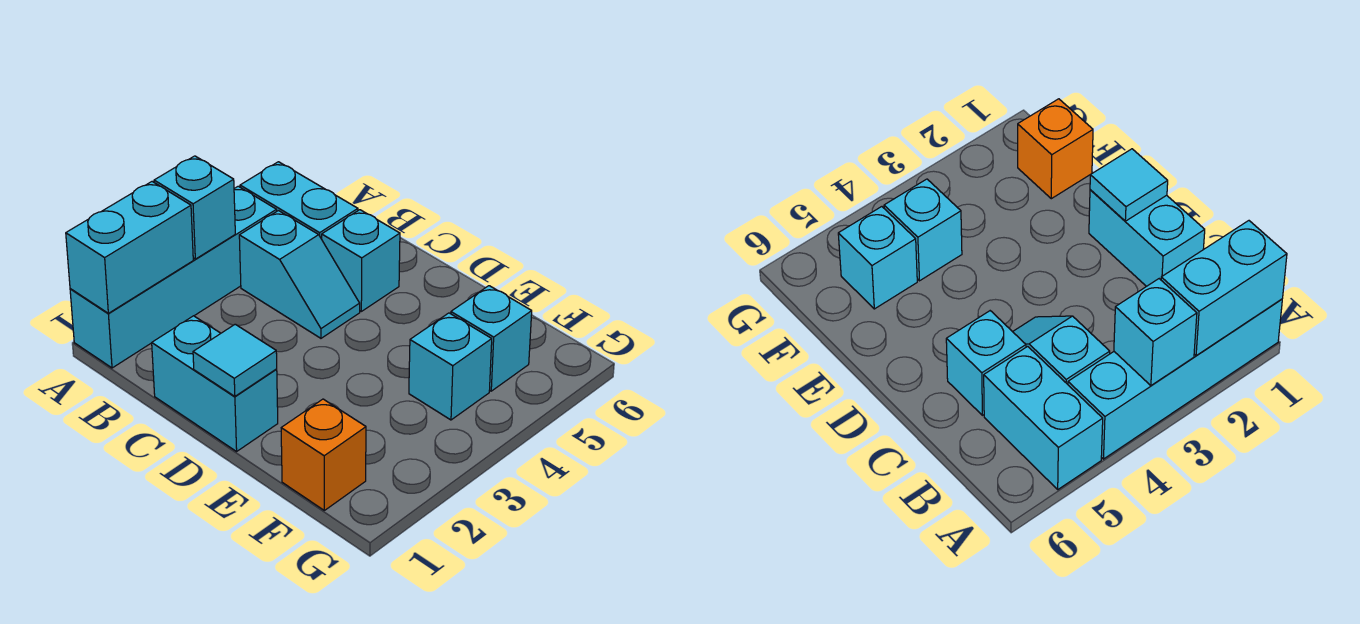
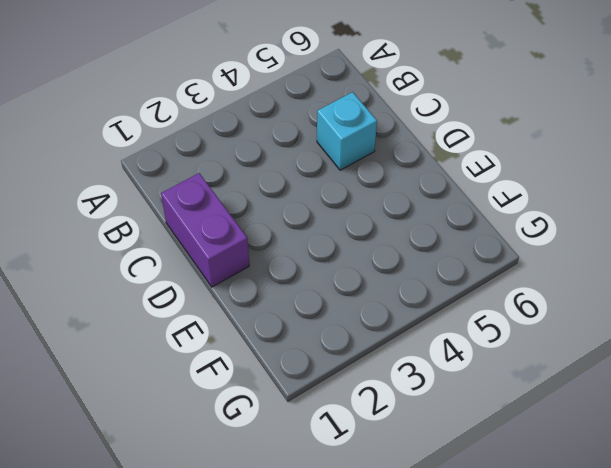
purple 1x2 brick [161,173,249,287] -> cyan 1x2 brick [152,316,278,451]
none -> cyan 1x4 brick [70,186,277,368]
none -> cyan 1x2 brick [240,162,358,239]

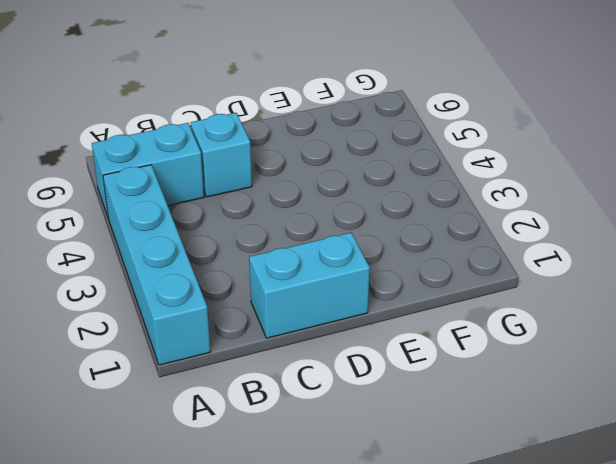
none -> cyan 1x2 slope [239,211,360,338]
none -> orange 1x1 brick [281,399,366,510]

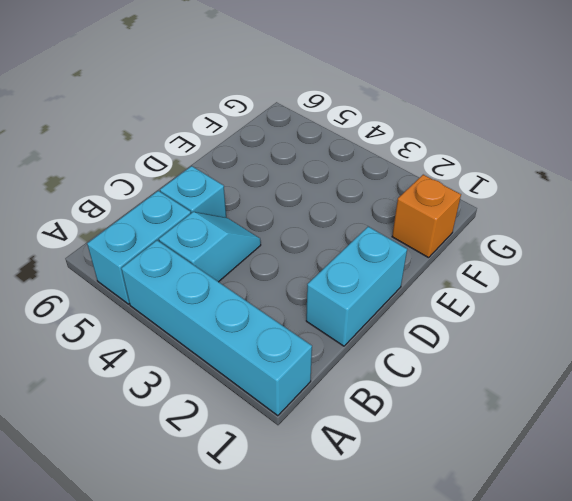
none -> cyan 1x1 brick [409,313,492,420]
none -> cyan 1x1 brick [451,286,532,391]

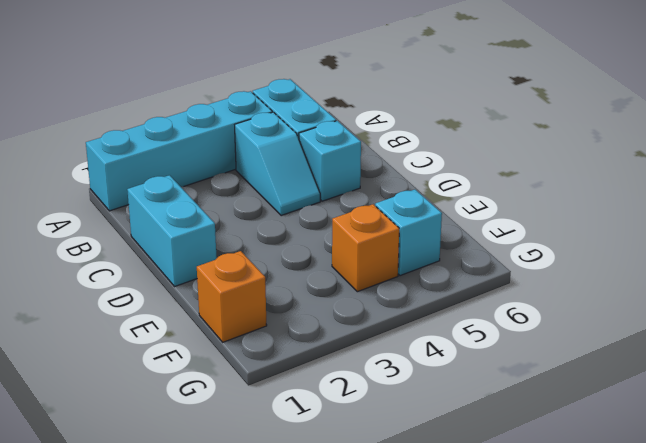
orange 1x1 brick [332,204,399,292] -> cyan 1x1 brick [409,313,492,420]
none -> cyan 1x2 brick [66,182,193,313]
none -> cyan 1x1 brick [154,156,235,259]

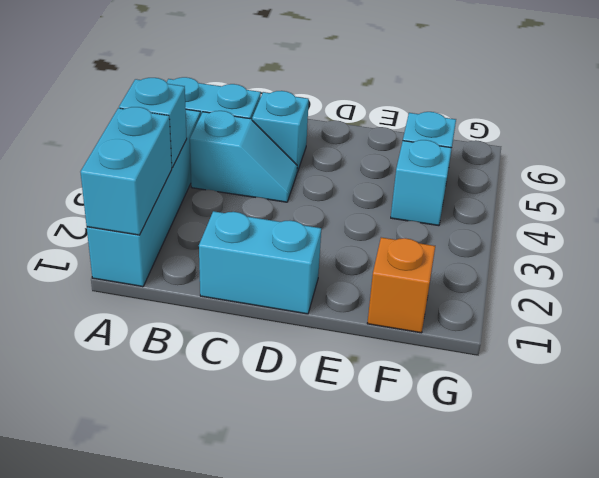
none -> cyan 1x1 tile [193,324,277,396]

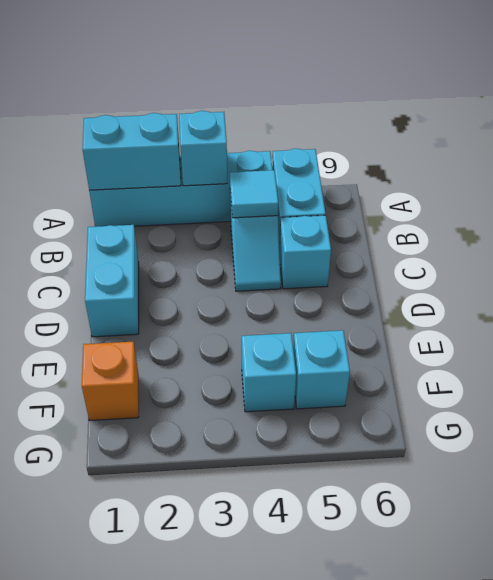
cyan 1x1 tile [230,170,278,218] -> cyan 1x1 tile moved to [193,324,277,396]

